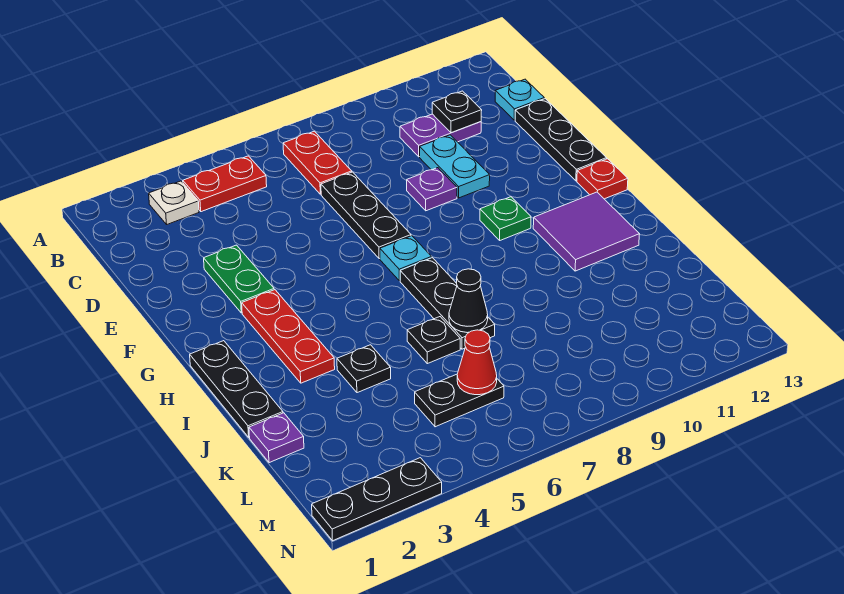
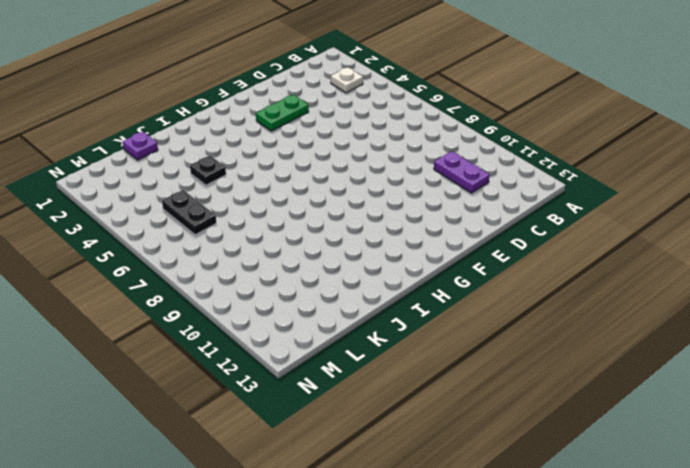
none -> red 1x2 plate [183,156,267,212]
none -> red 1x2 plate [283,131,352,194]
none -> cyan 1x1 plate [495,79,544,120]

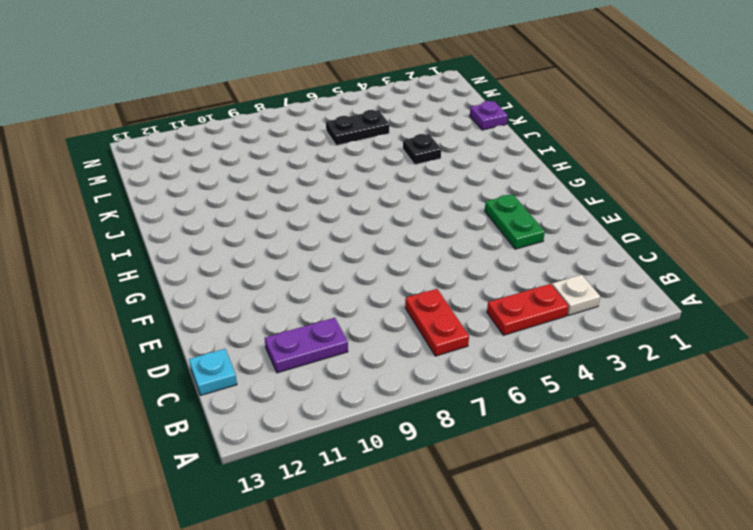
none -> black 1x3 plate [321,172,411,259]
none -> cyan 1x2 plate [420,135,490,198]
none -> black 1x3 plate [515,99,607,181]

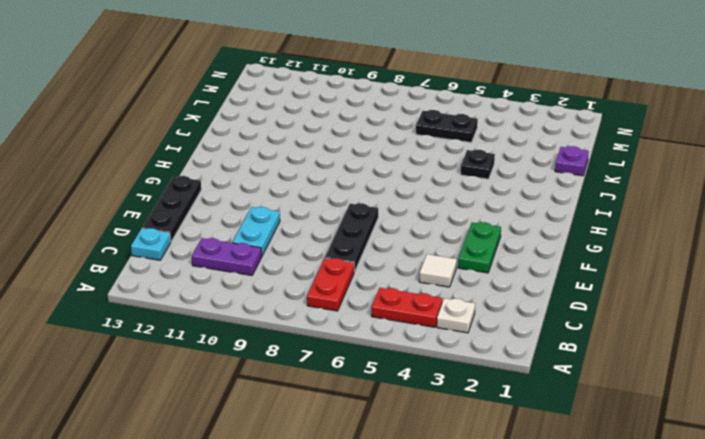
white 1x1 tile [419,254,457,287] -> none
none -> purple 1x1 plate [407,168,457,211]
none -> red 1x3 plate [242,290,335,383]
none -> cyan 1x1 plate [380,236,431,281]

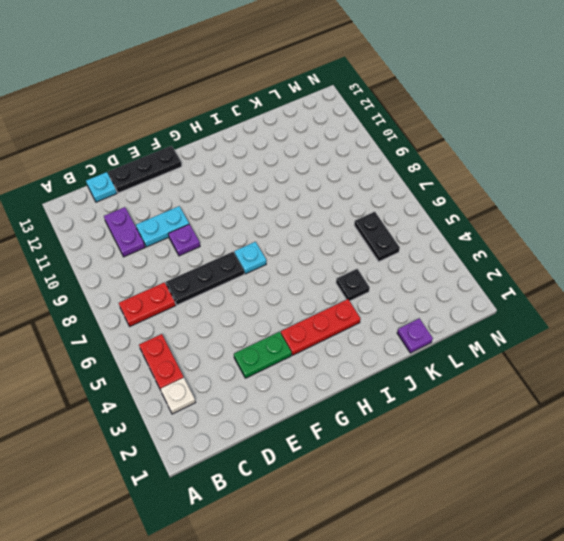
none -> green 1x1 plate [480,197,531,240]
none -> red 1x1 plate [577,159,628,199]
none -> black 1x3 plate [190,341,283,437]

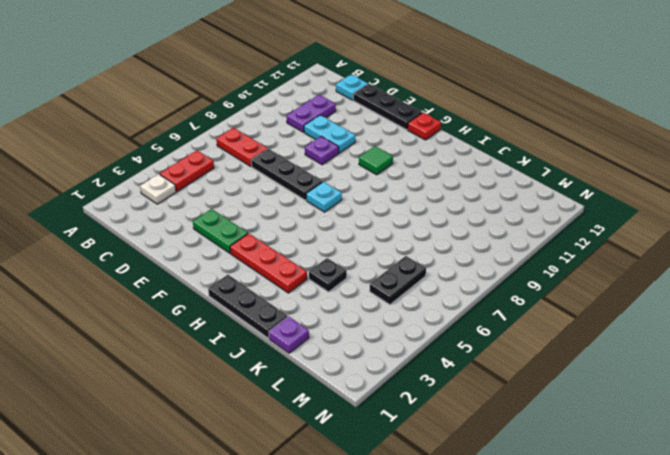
green 1x1 tile [359,146,393,175] -> green 1x1 plate [480,197,531,240]
none -> black 1x3 plate [400,258,495,349]
none -> purple 2x2 tile [533,192,640,271]
none -> black 1x1 plate [407,317,460,364]

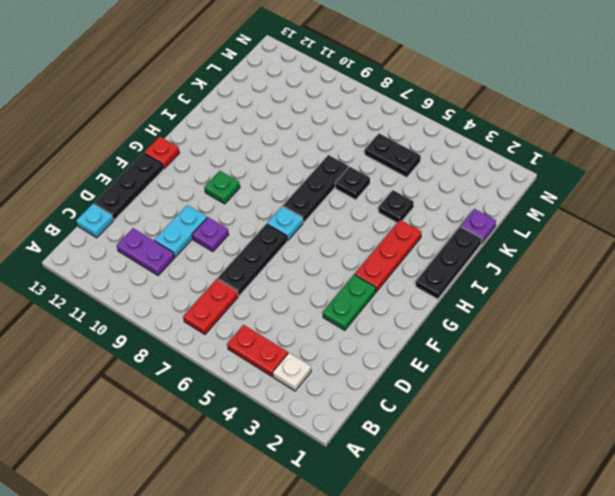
none -> purple 2x2 tile [533,192,640,271]
none -> black 1x3 plate [312,458,442,541]
none -> black 1x1 plate [432,91,482,133]

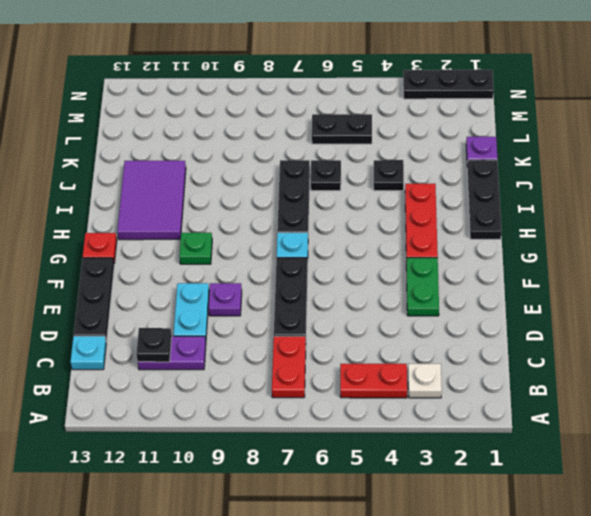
purple 2x3 tile [117,161,186,240] -> purple 2x2 tile [533,192,640,271]
none -> black 1x1 cone [449,269,488,333]
none -> red 1x1 cone [457,330,497,395]

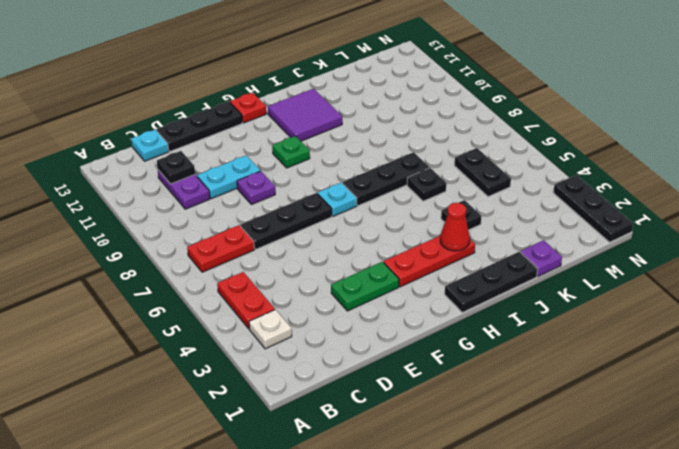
red 1x1 cone [440,203,470,251] -> red 1x1 cone moved to [457,330,497,395]
none -> black 1x1 cone [449,269,488,333]

